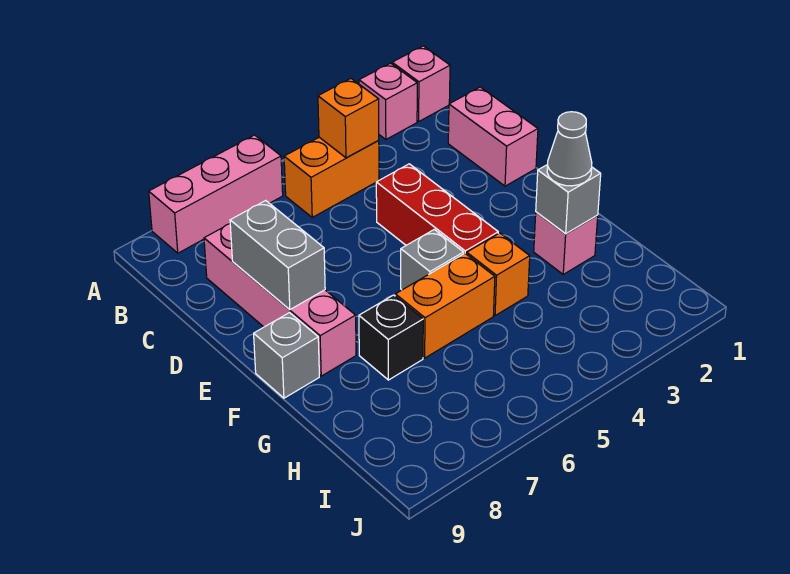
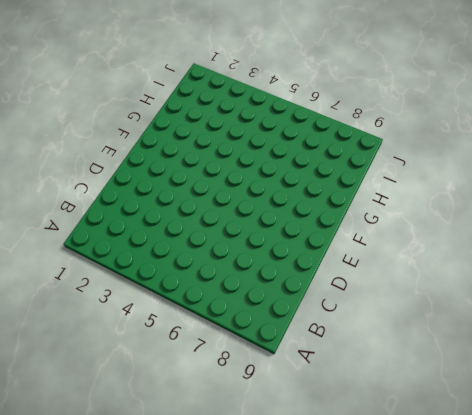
none -> pink 1x1 brick [392,46,450,121]
none -> pink 1x1 brick [359,63,417,139]
none -> pink 1x3 brick [149,135,283,253]

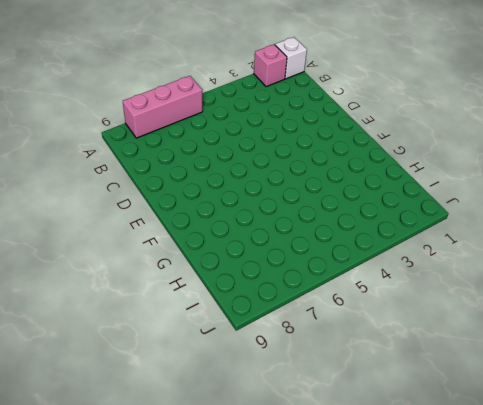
white 1x1 brick [275,37,307,79] -> pink 1x1 brick [392,46,450,121]
none -> orange 1x2 brick [284,137,379,217]
none -> pink 1x2 brick [448,87,538,186]
none -> pink 1x4 brick [204,224,356,376]

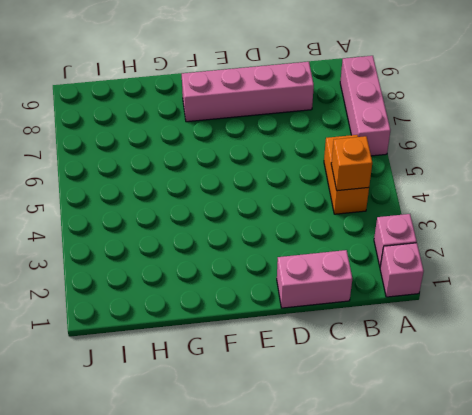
none -> red 1x3 brick [376,164,498,254]
none -> grey 1x1 brick [401,229,464,290]
none -> grey 1x1 brick [254,313,319,398]

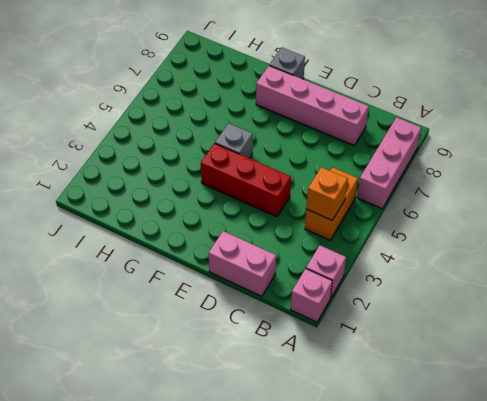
none -> pink 1x1 brick [534,212,598,274]
none -> orange 1x1 brick [467,233,530,316]
none -> orange 1x2 brick [395,254,495,358]

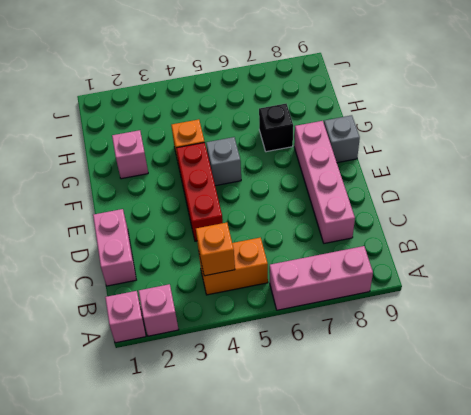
none -> orange 1x2 brick [395,254,495,358]
none -> grey 1x2 brick [230,201,325,310]
none -> grey 1x1 brick [536,164,601,234]

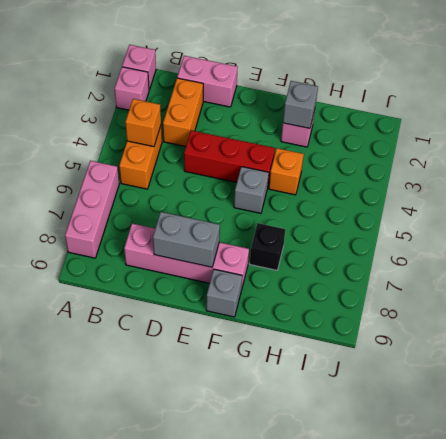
orange 1x2 brick [163,78,203,147] -> orange 1x2 brick moved to [395,254,495,358]
none -> grey 1x1 cone [547,112,592,186]

